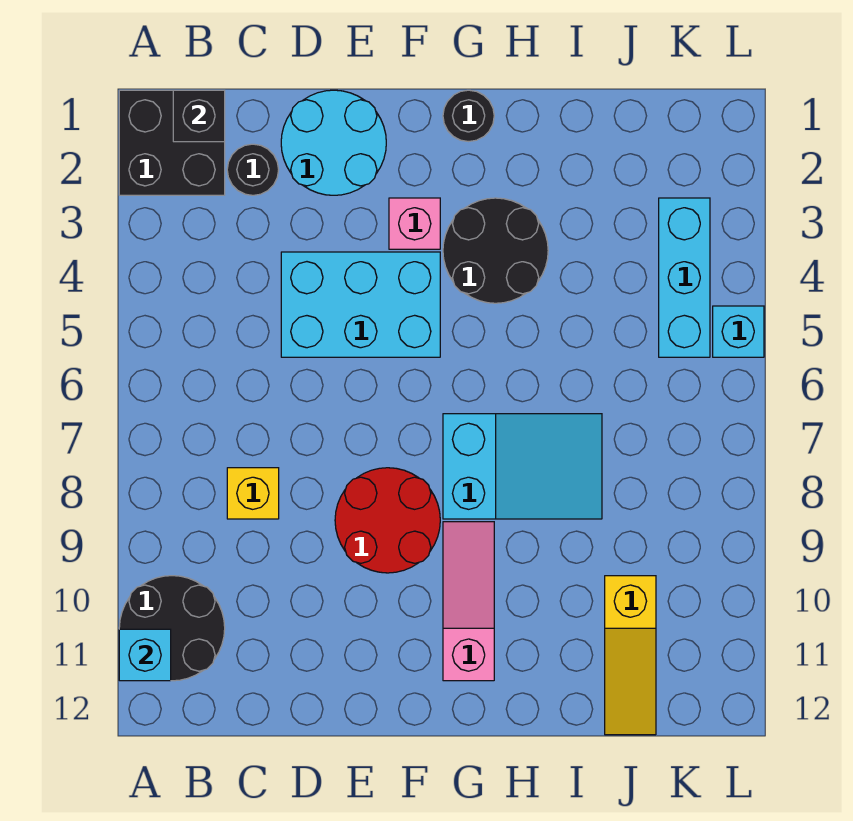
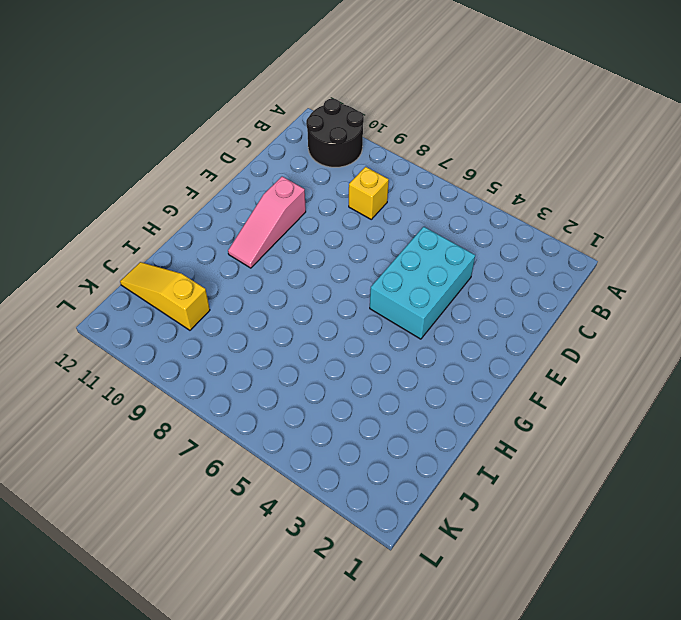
pink 1x3 slope [228,177,306,268] -> pink 1x3 slope turned to [443,522,494,681]
none -> black 2x2 brick [119,90,225,195]
none -> black 1x1 round brick [227,144,279,195]
none -> cyan 2x2 round brick [281,90,386,195]

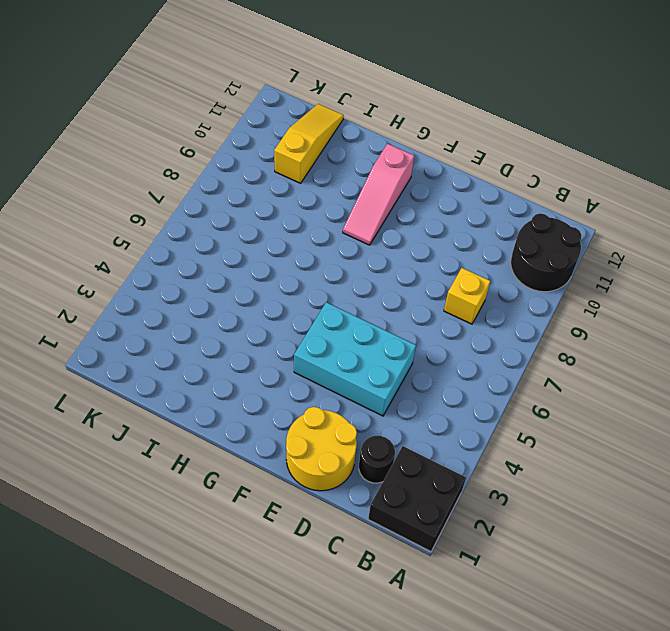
yellow 2x2 round brick [286,407,357,491] -> cyan 2x2 round brick [281,90,386,195]
none -> red 2x2 round brick [335,468,440,573]
none -> pink 1x1 brick [389,198,440,249]
none -> black 1x1 round brick [443,90,494,142]

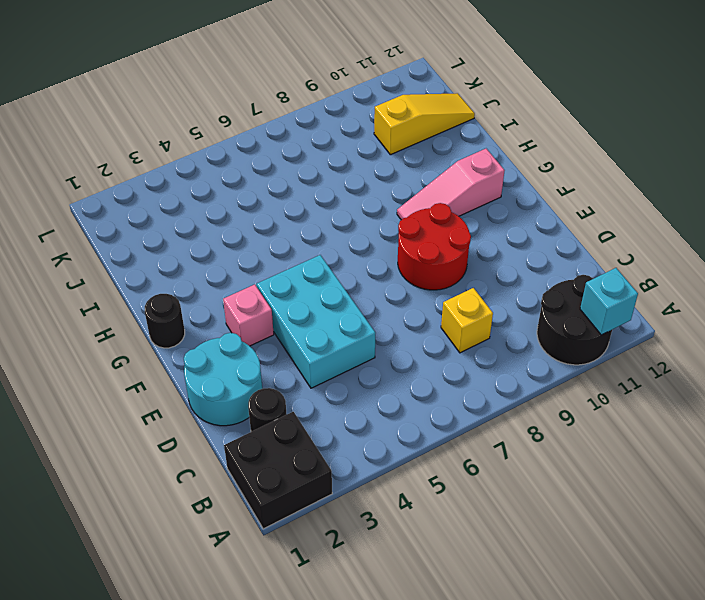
none -> black 2x2 round brick [443,198,548,303]
none -> cyan 2x3 slope [443,414,602,519]
none -> cyan 1x3 brick [659,198,710,357]

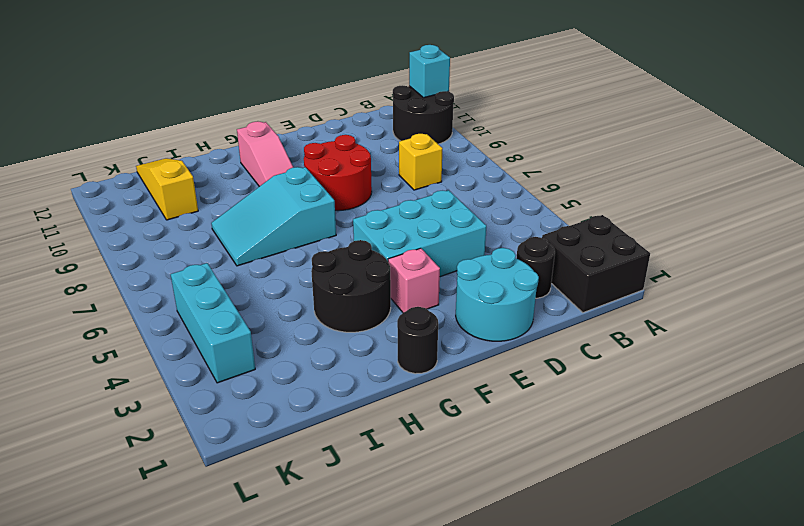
none -> cyan 1x1 brick [713,306,764,357]
none -> black 1x1 brick [173,90,225,142]

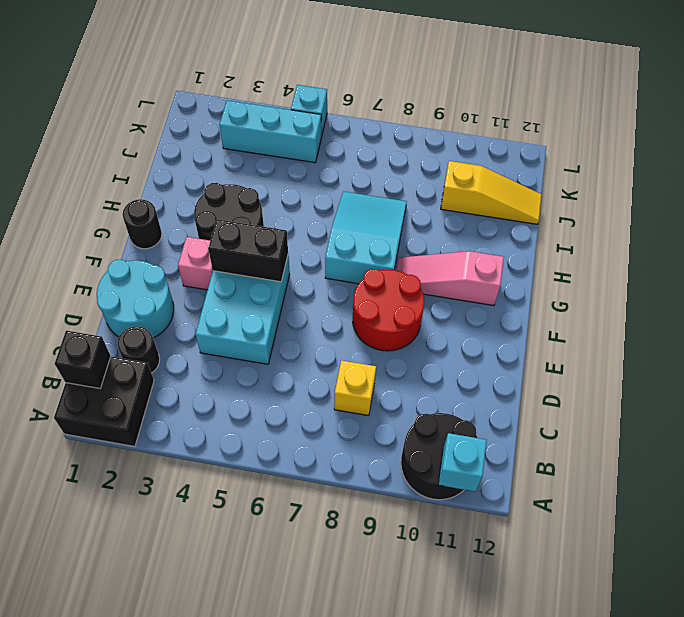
black 1x2 brick [208,219,288,282] -> none

